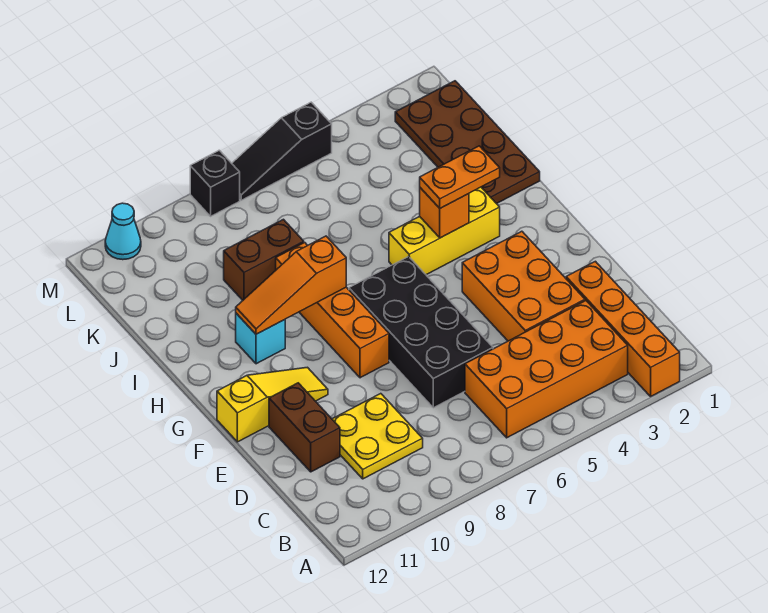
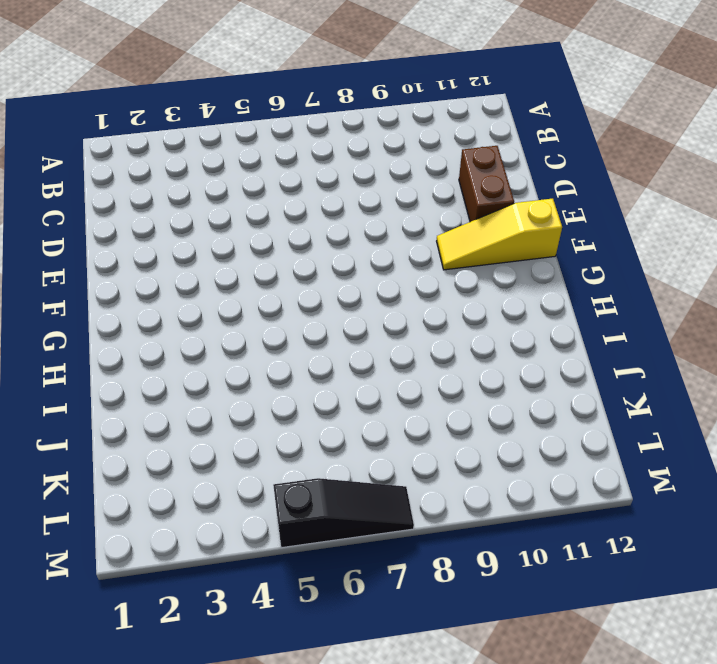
none -> orange 1x4 brick [566,261,680,396]
none -> orange 2x4 brick [465,301,628,438]
none -> yellow 2x2 plate [332,394,423,479]

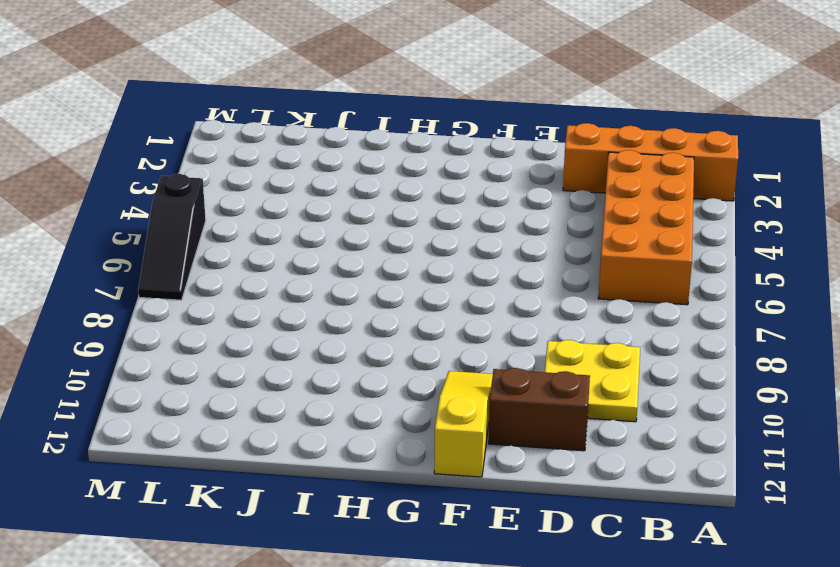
none -> orange 2x3 brick [462,231,585,341]
none -> black 2x4 brick [349,256,493,408]
none -> orange 1x4 brick [276,243,389,378]

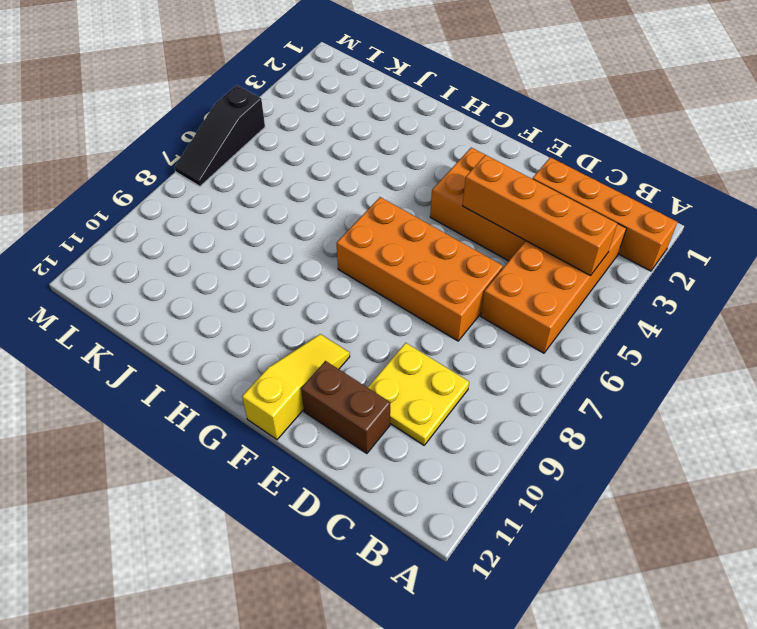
orange 1x4 brick [463,155,617,276] -> orange 1x4 brick moved to [276,243,389,378]
orange 2x4 brick [337,197,503,341] -> black 2x4 brick [349,256,493,408]
none -> yellow 1x3 brick [389,187,500,275]
none -> cyan 1x1 brick [236,313,285,364]
none -> brown 2x4 plate [395,81,540,204]

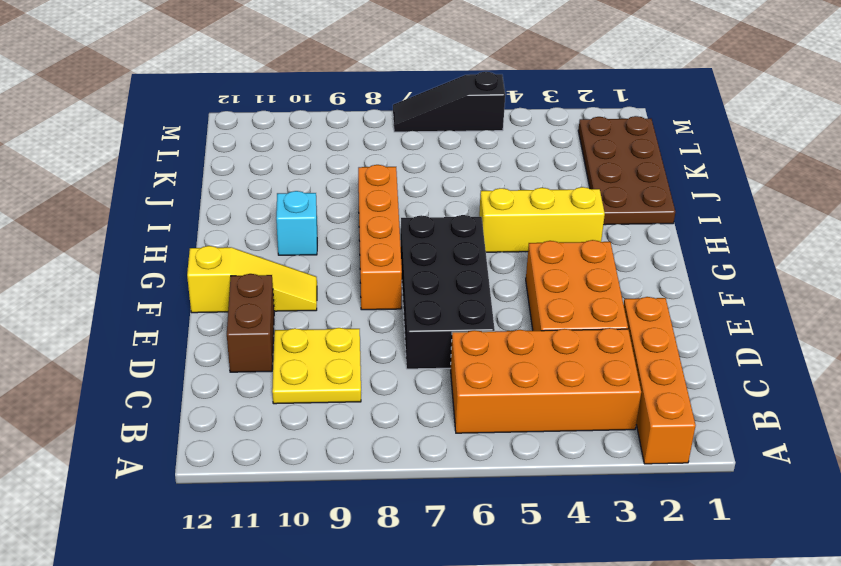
none -> brown 1x2 brick [224,219,304,300]
none -> black 1x1 brick [190,150,240,216]
none -> cyan 1x1 cone [105,203,141,260]

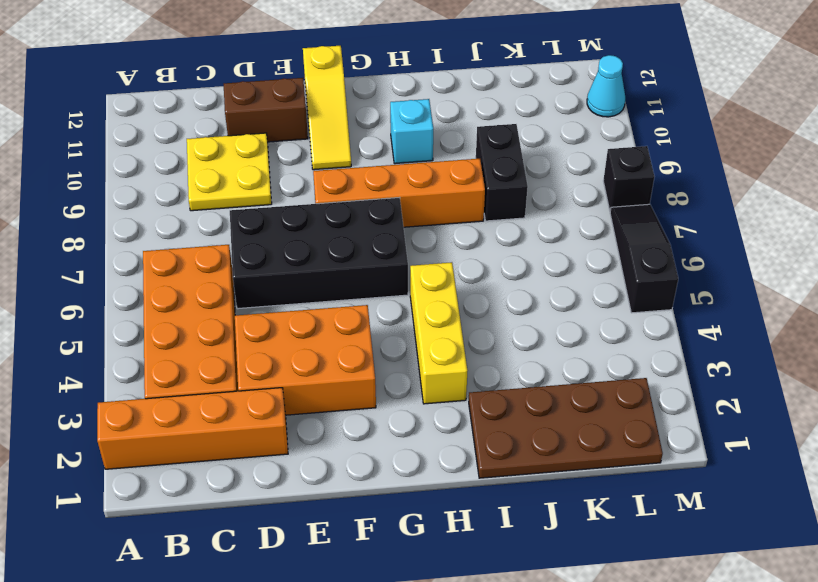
black 1x2 brick [476,124,528,221] -> brown 1x2 brick [224,219,304,300]
none -> orange 1x1 brick [420,188,469,238]
none -> orange 1x3 slope [236,236,346,334]
none -> orange 1x2 plate [420,146,500,208]

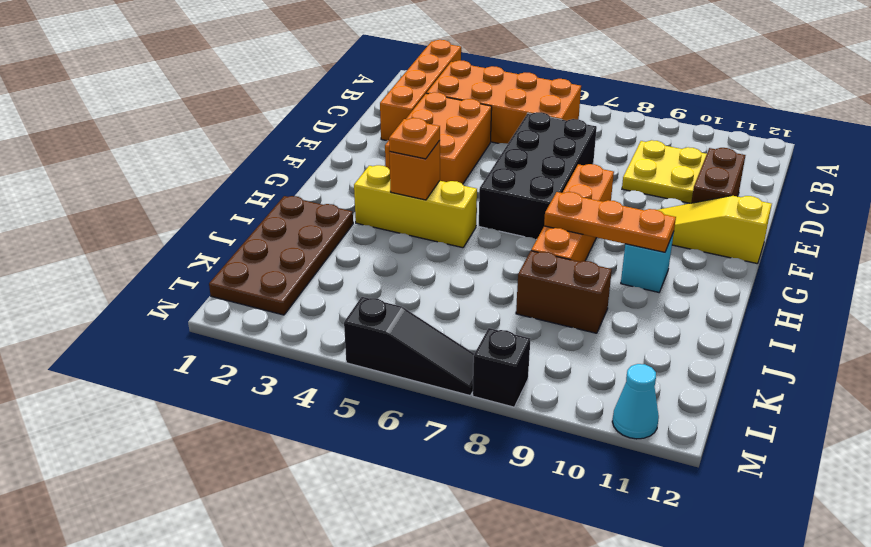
orange 1x1 plate [389,118,440,159] -> orange 1x2 plate [420,146,500,208]
orange 1x3 plate [544,192,676,252] -> orange 1x3 slope [236,236,346,334]

